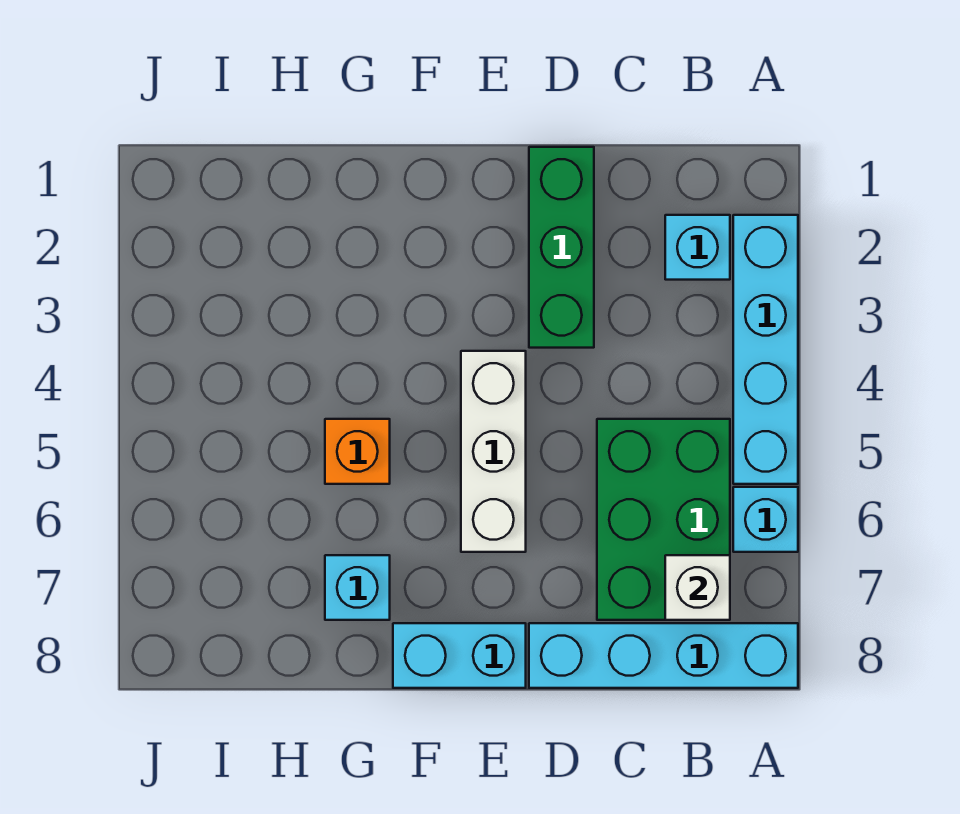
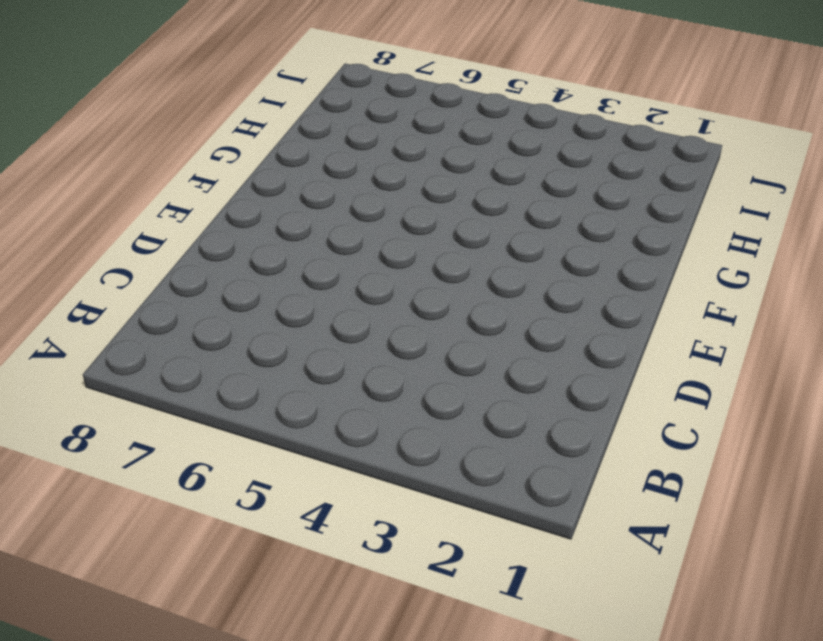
none -> cyan 1x4 brick [733,215,798,484]
none -> cyan 1x1 brick [733,487,798,552]

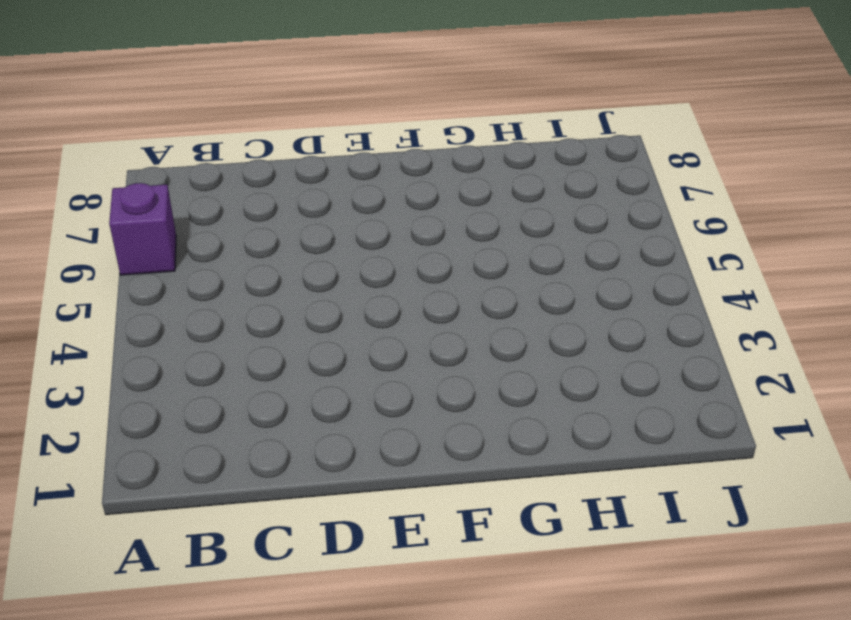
purple 1x1 brick [109,183,176,275] -> cyan 1x1 brick [733,487,798,552]
none -> cyan 1x4 brick [733,215,798,484]
none -> cyan 1x4 brick [529,623,798,688]

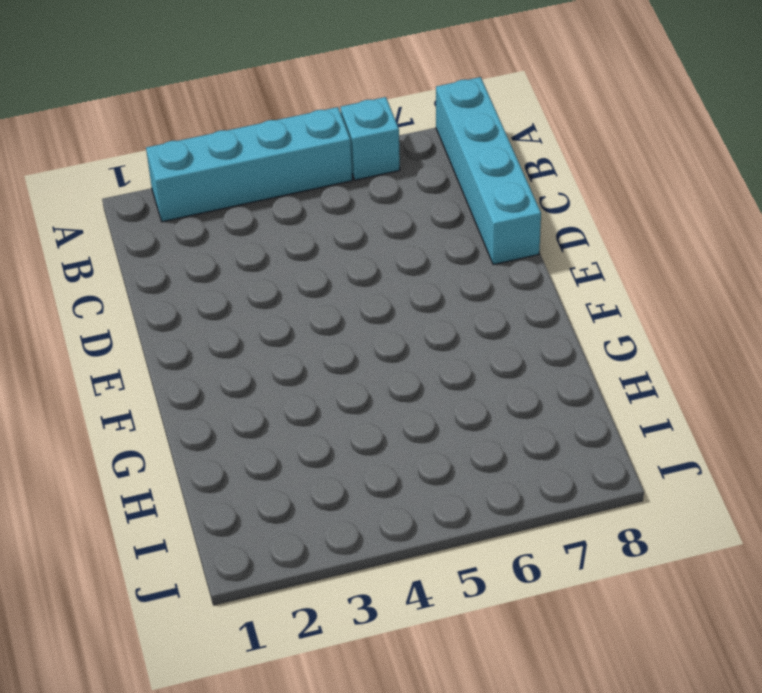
none -> cyan 1x1 brick [665,215,730,280]
none -> green 2x3 brick [597,419,730,620]

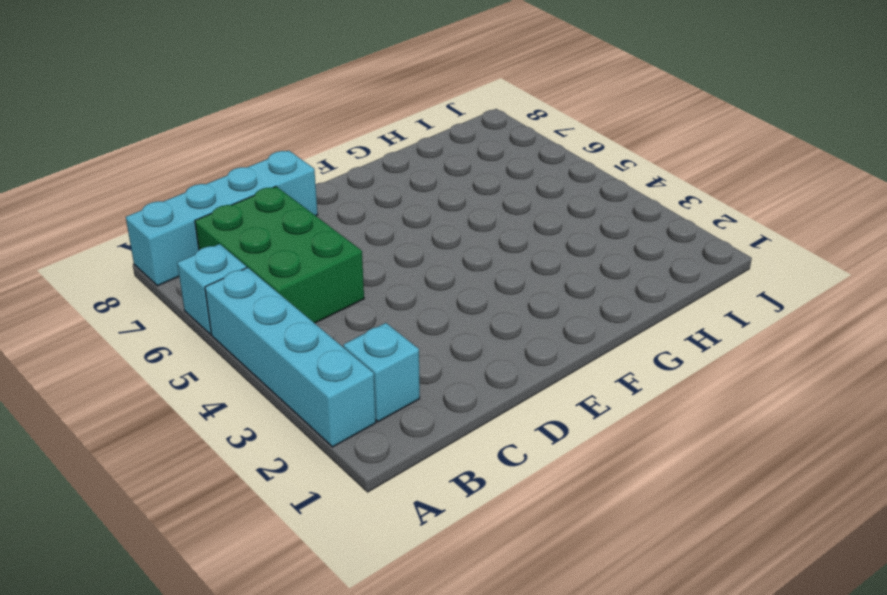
none -> green 1x3 brick [529,147,594,348]
none -> white 1x3 brick [461,351,526,552]

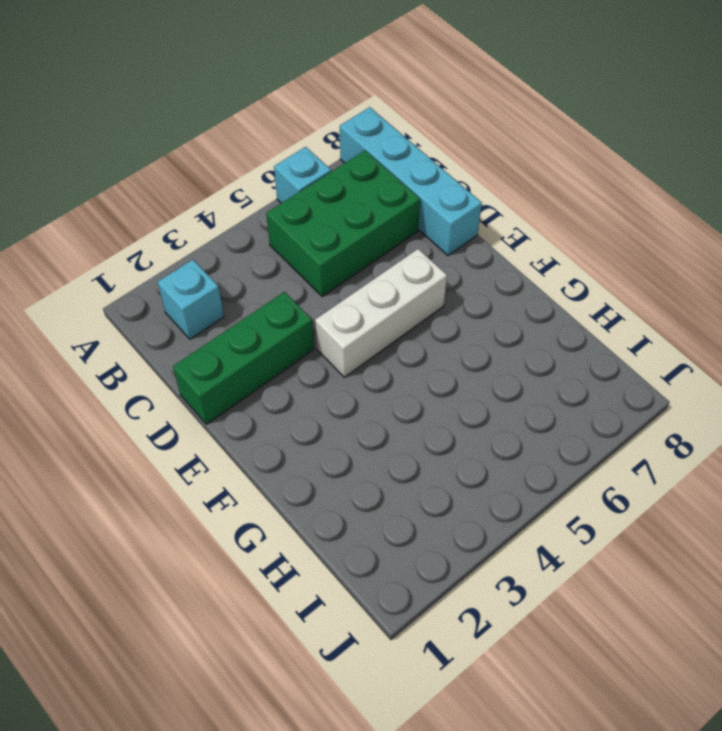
none -> cyan 1x4 brick [733,215,798,484]
none -> cyan 1x2 brick [393,623,526,688]

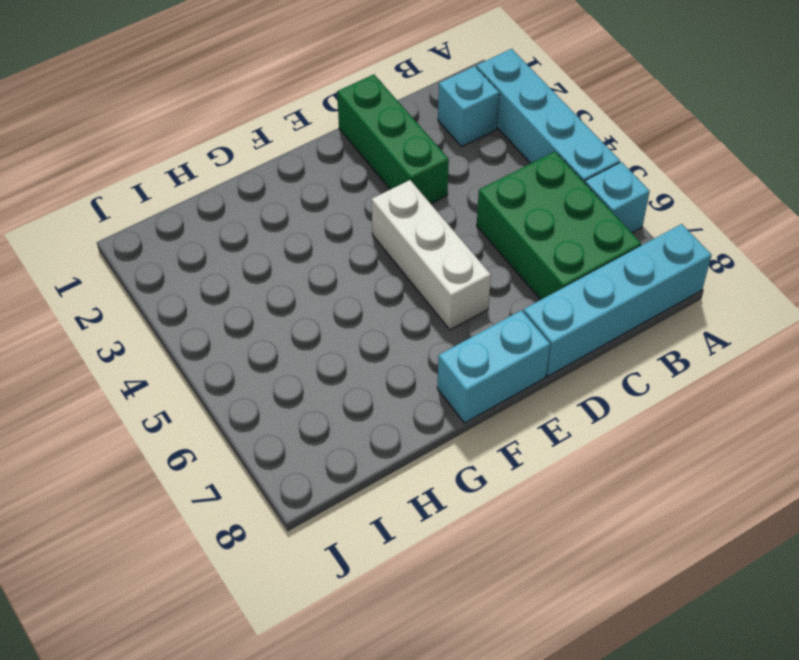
none -> orange 1x1 brick [325,419,390,484]
none -> cyan 1x1 brick [325,555,390,620]

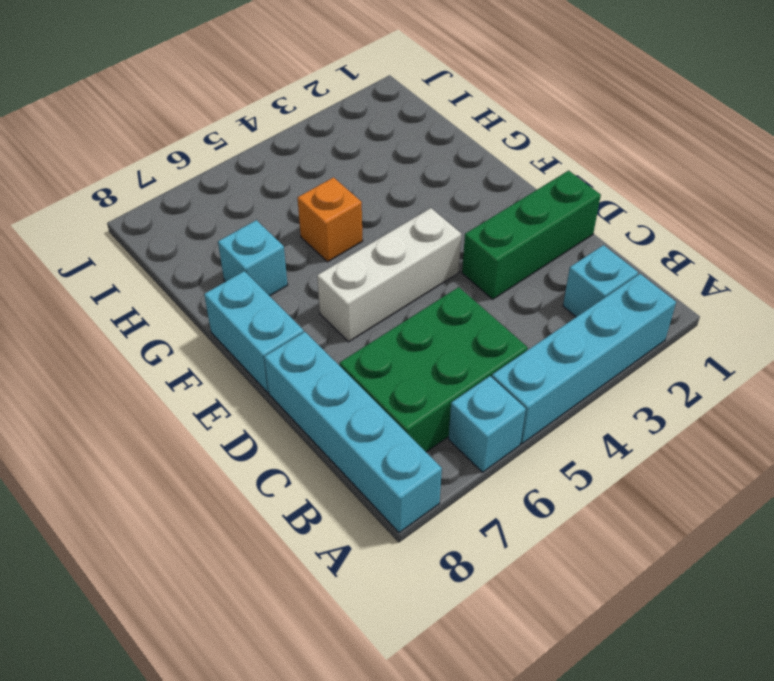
none -> white 1x1 brick [665,555,730,620]

